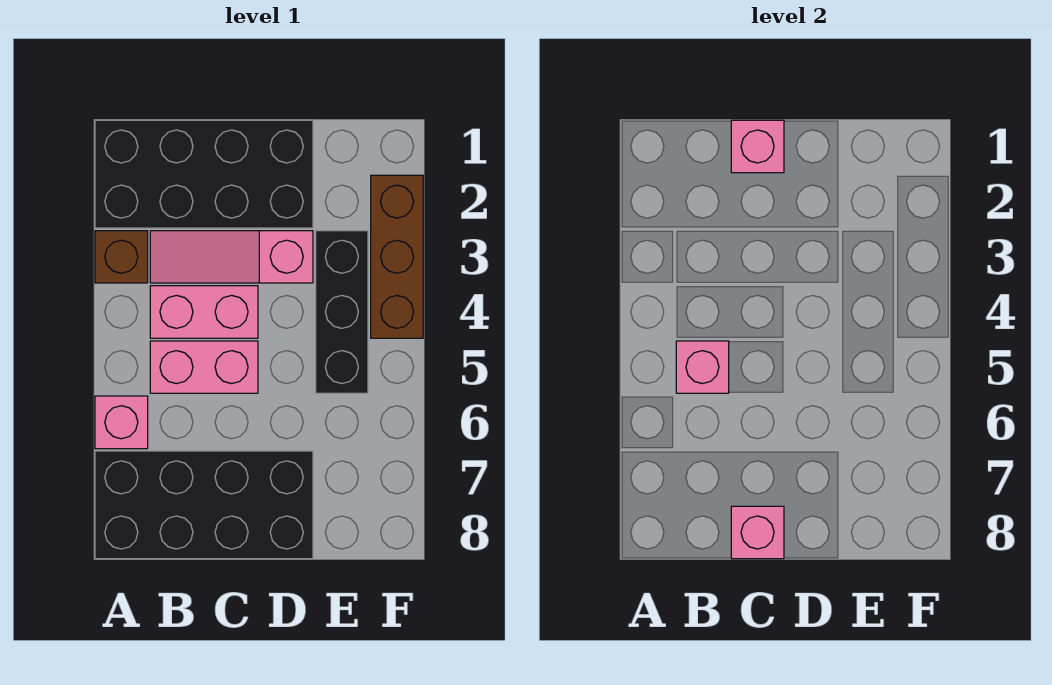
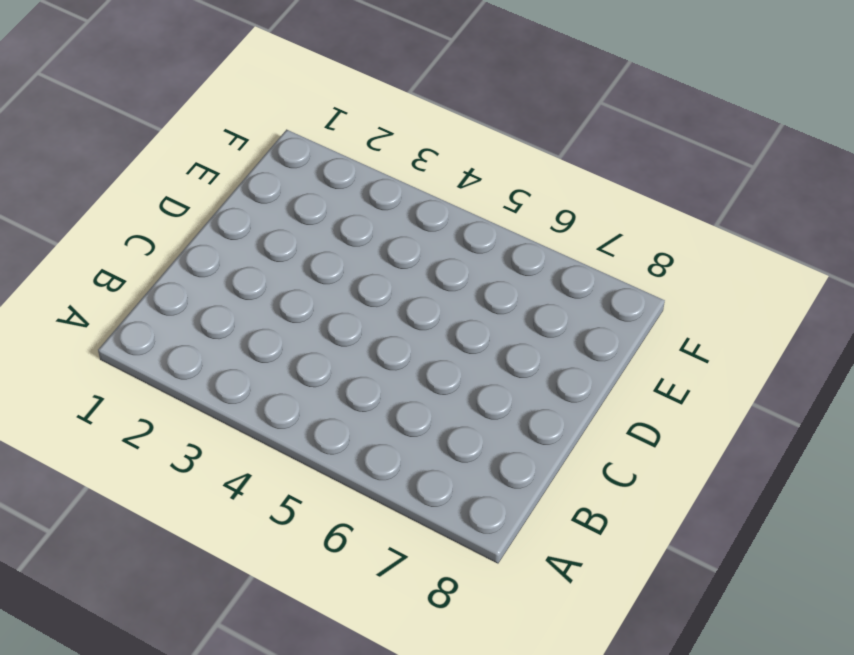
none -> black 2x4 brick [95,120,313,228]
none -> brown 1x1 brick [95,231,148,283]
none -> pink 1x1 brick [95,396,148,449]

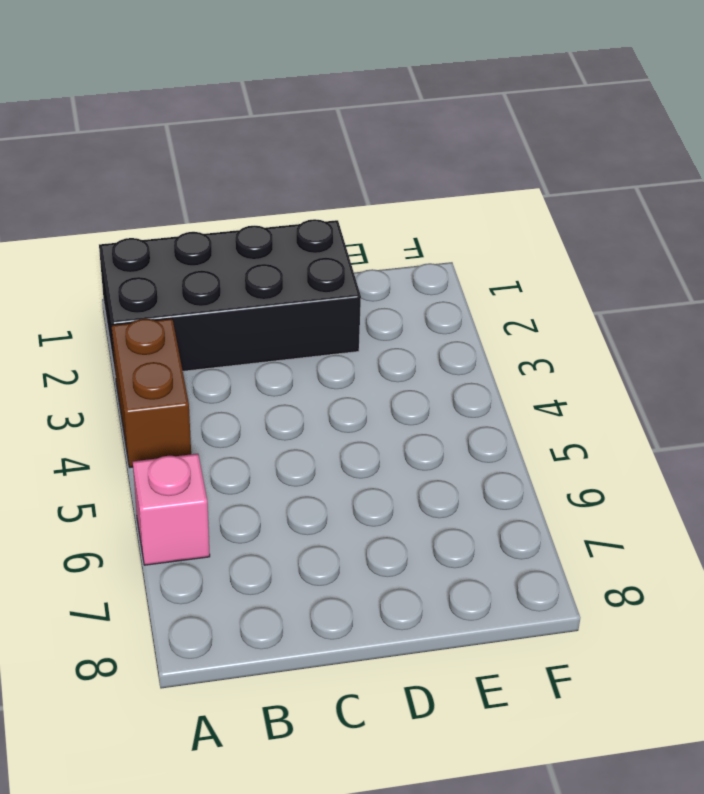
brown 1x2 brick [111,319,191,467] -> brown 1x1 brick [95,231,148,283]
none -> black 2x4 brick [95,451,313,559]
none -> pink 1x3 slope [150,231,313,283]
none -> pink 1x2 brick [150,286,258,338]

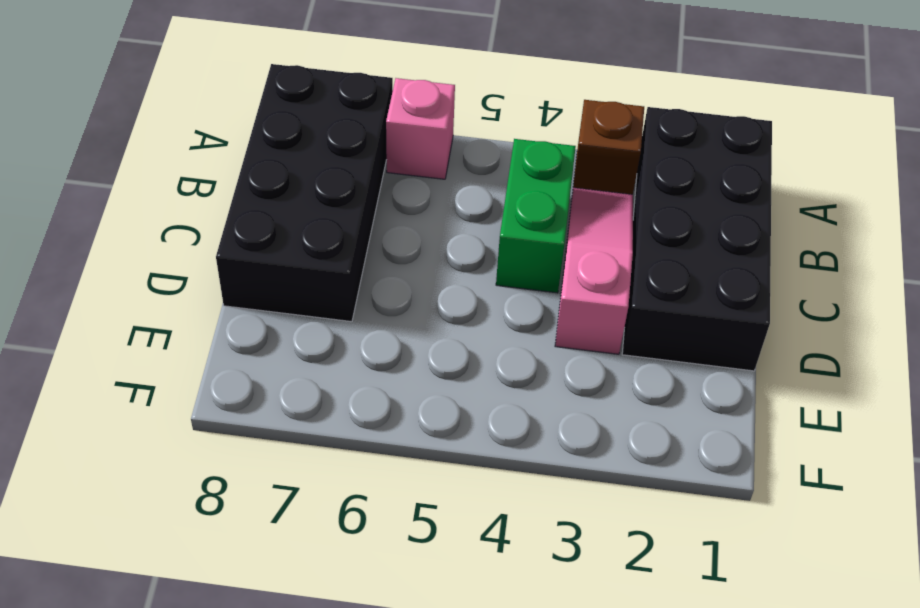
green 1x2 brick [496,139,576,293] -> pink 1x2 brick [150,286,258,338]
none -> pink 1x2 brick [150,341,258,393]
none -> black 1x3 brick [316,231,368,393]
none -> brown 1x3 brick [371,175,423,338]

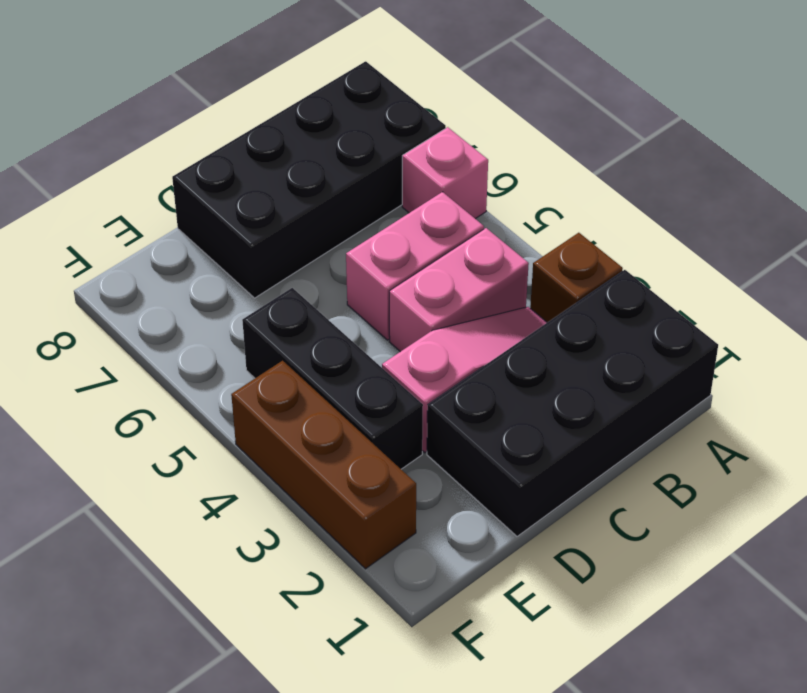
none -> pink 1x1 brick [676,341,729,393]
none -> pink 1x1 brick [731,120,784,173]
none -> pink 1x1 brick [731,506,784,559]

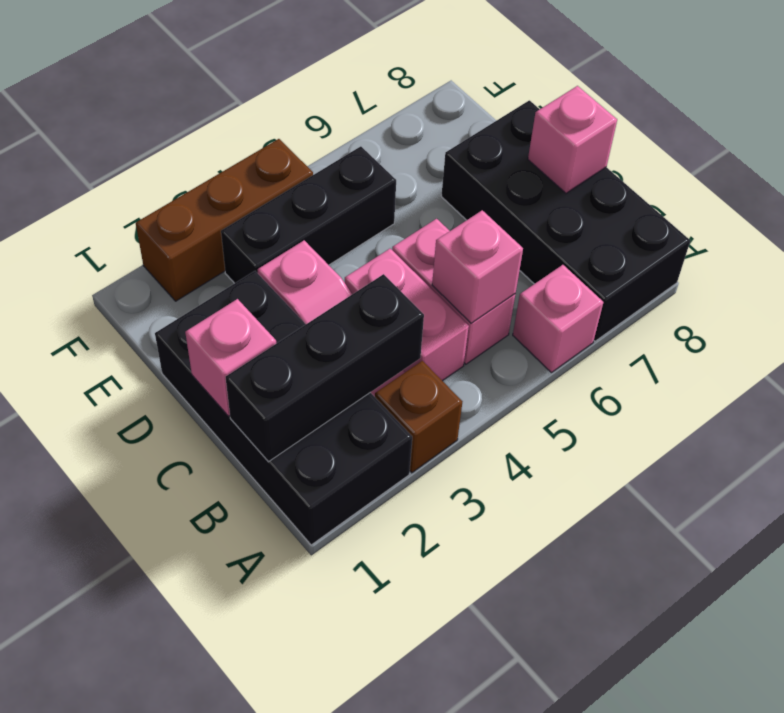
black 1x3 brick [226,274,424,462] -> none

